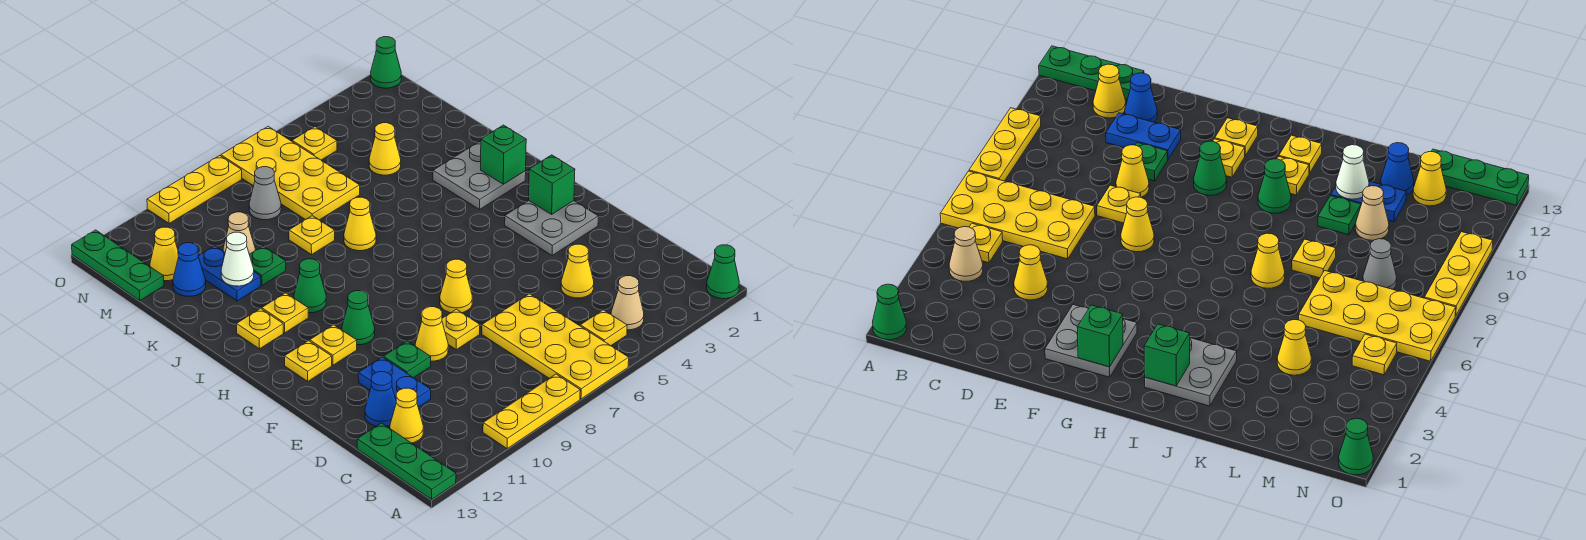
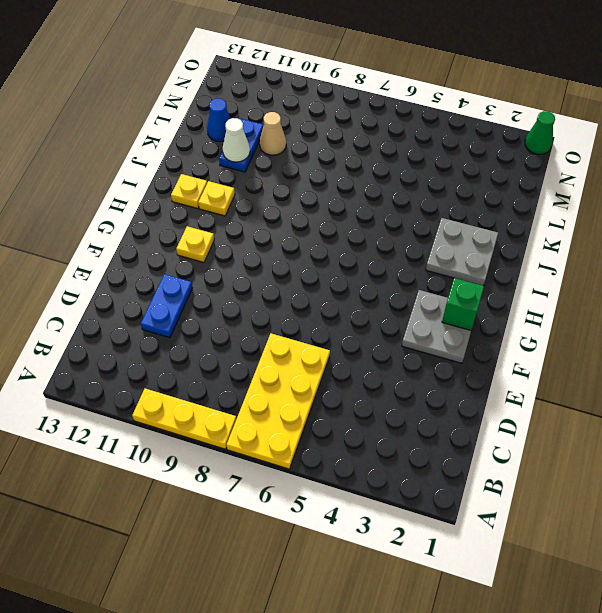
none -> green 1x1 cone [707,245,739,299]
none -> green 1x3 plate [357,423,456,499]
none -> tan 1x1 cone [611,276,644,330]
none -> yellow 1x1 plate [580,310,627,346]

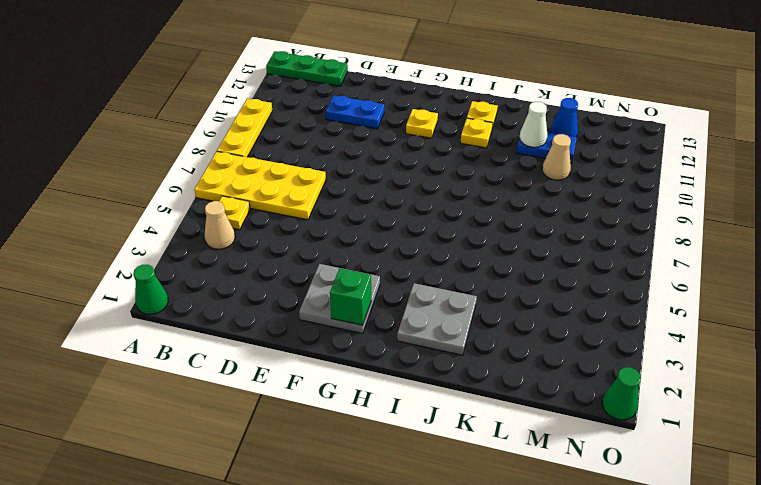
none -> yellow 1x1 cone [390,388,423,443]
none -> yellow 1x1 cone [561,244,594,298]
none -> blue 1x1 cone [365,372,396,426]
none -> yellow 1x1 plate [442,309,480,350]

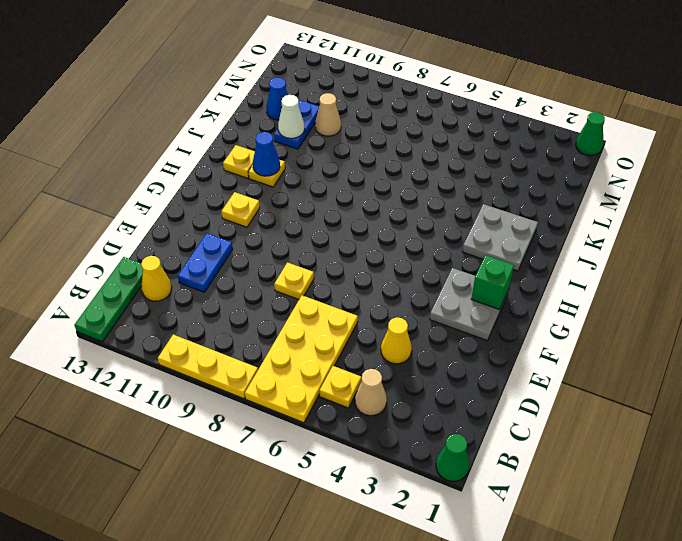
blue 1x1 cone [253,132,280,176] -> blue 1x1 cone moved to [365,372,396,426]
none -> yellow 1x1 cone [415,307,448,361]
none -> green 1x1 plate [384,341,431,378]
none -> yellow 1x1 cone [440,259,472,313]
none -> green 1x1 cone [342,291,375,345]

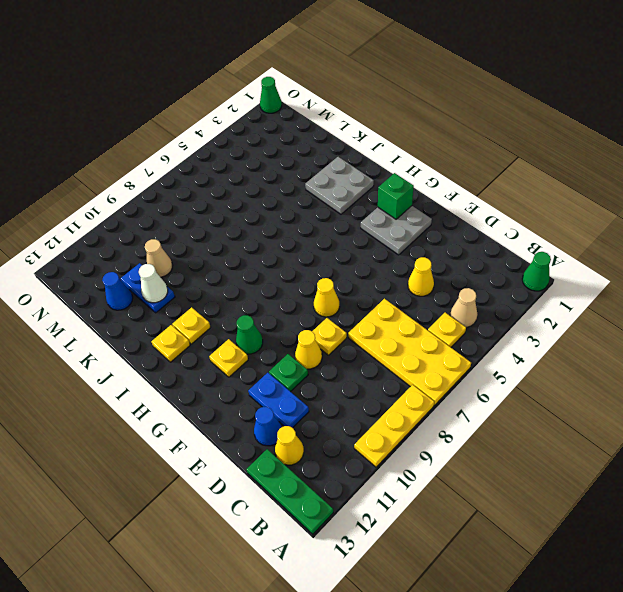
none -> yellow 1x1 plate [285,341,332,381]
none -> green 1x1 cone [294,259,326,313]
none -> yellow 1x1 cone [344,197,376,251]
none -> yellow 1x1 plate [289,216,335,255]

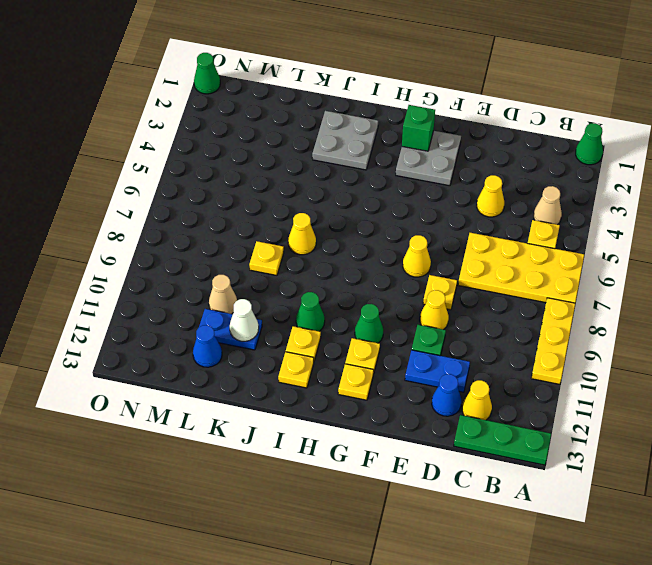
none -> green 1x1 plate [249,246,286,285]
none -> yellow 1x1 cone [369,123,401,175]
none -> yellow 2x4 plate [221,127,360,220]
none -> grey 1x1 cone [249,167,281,220]

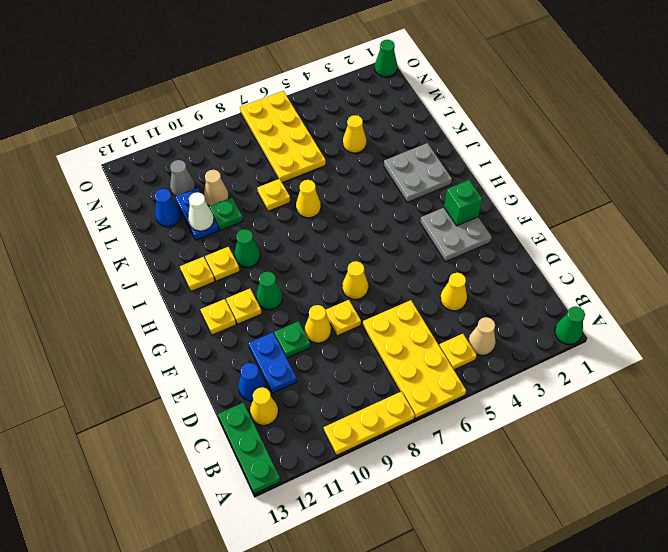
grey 1x1 cone [170,160,195,196] -> grey 1x1 cone moved to [249,167,281,220]
none -> yellow 1x1 cone [150,227,178,281]
none -> green 1x3 plate [72,230,164,301]
none -> yellow 1x1 plate [292,127,337,160]
none -> yellow 1x3 plate [147,156,242,223]

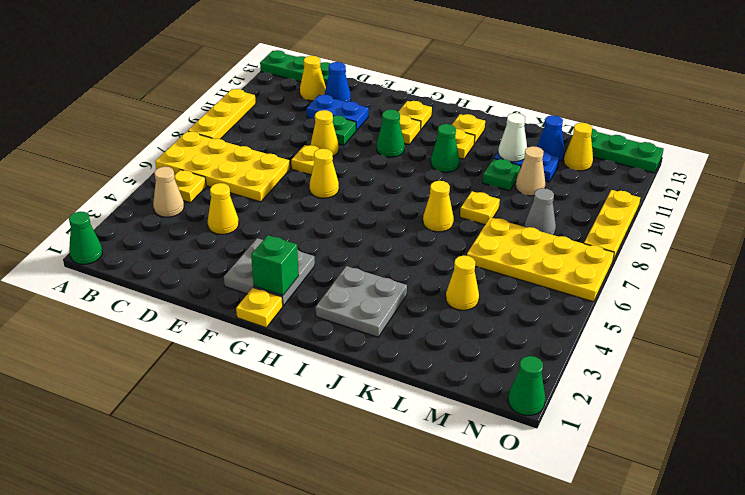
yellow 1x1 plate [236,288,283,328] -> yellow 1x1 plate moved to [292,127,337,160]
none -> green 1x1 brick [481,125,526,184]

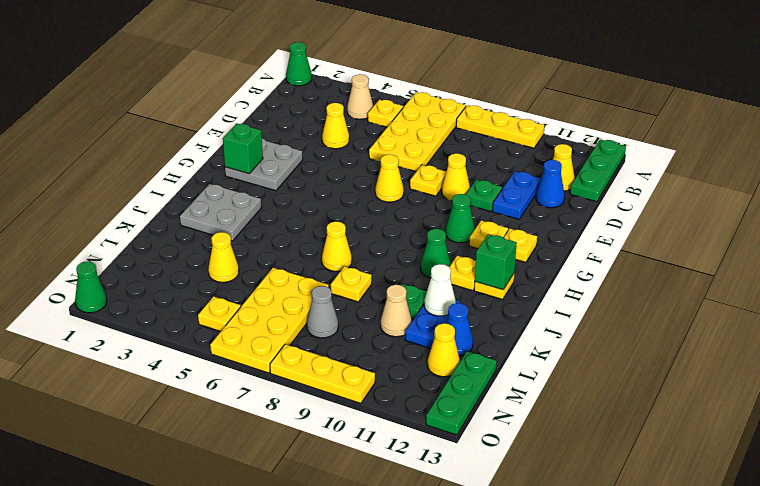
green 1x1 brick [475,234,517,290] -> green 1x1 brick moved to [481,125,526,184]

